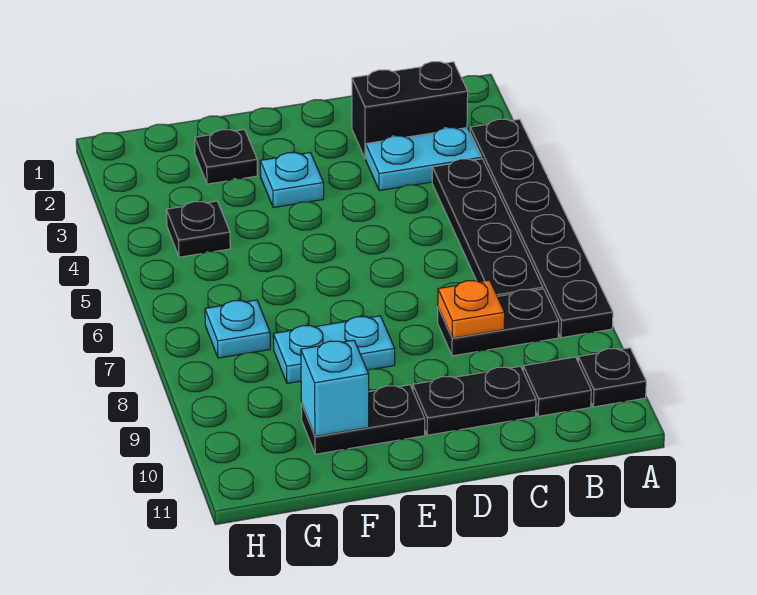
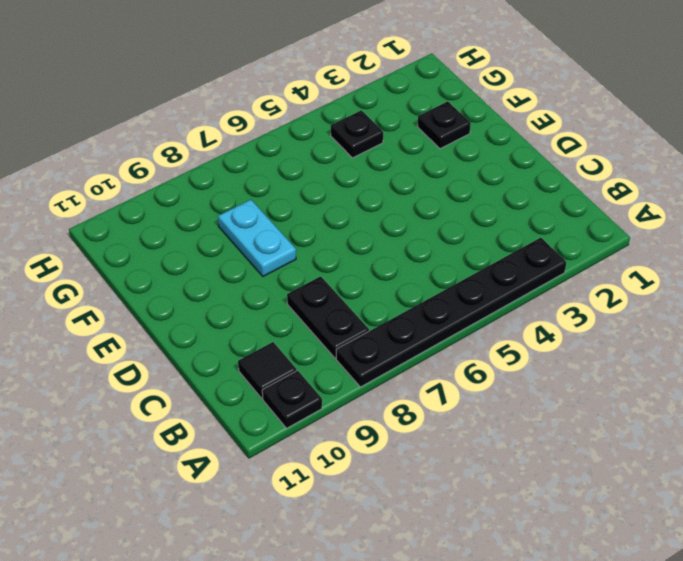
none -> black 1x2 brick [352,62,468,159]
none -> cyan 1x2 plate [366,128,482,191]
none -> black 1x4 plate [432,159,543,296]

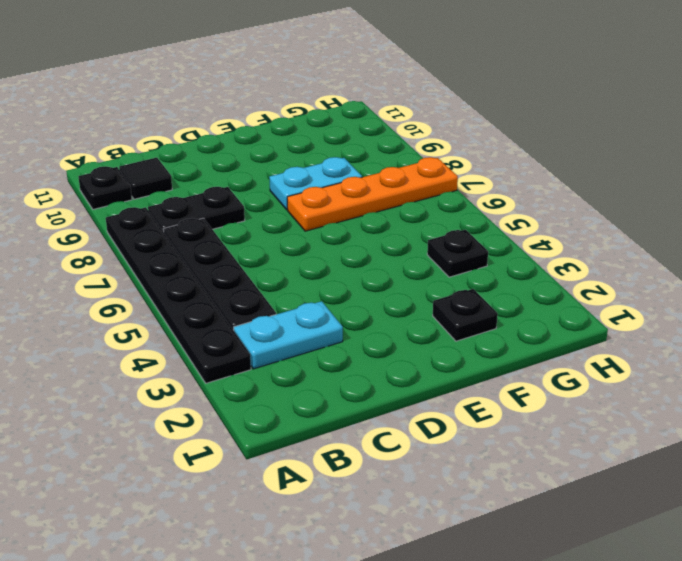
orange 1x4 plate [287,157,458,231] -> cyan 1x1 plate [205,300,270,358]
none -> black 1x2 brick [352,62,468,159]
none -> black 1x2 plate [413,366,536,435]
none -> cyan 1x1 plate [260,153,324,208]

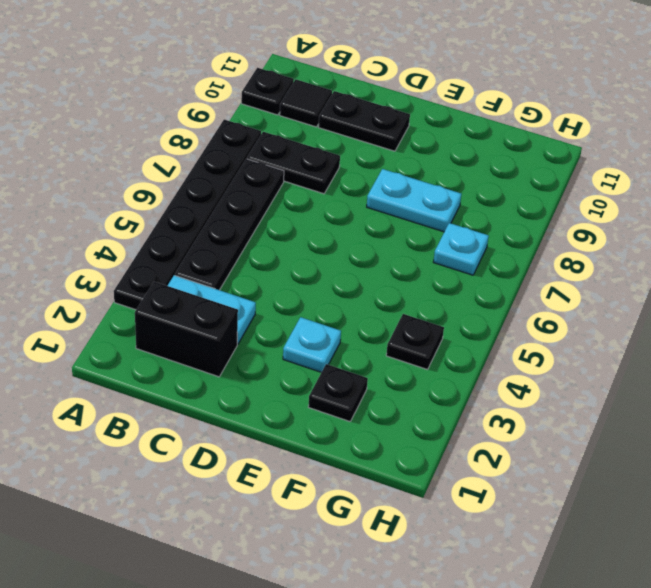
none -> black 1x2 plate [301,385,425,454]
none -> orange 1x1 plate [438,280,505,338]
none -> cyan 1x1 brick [301,340,369,436]

